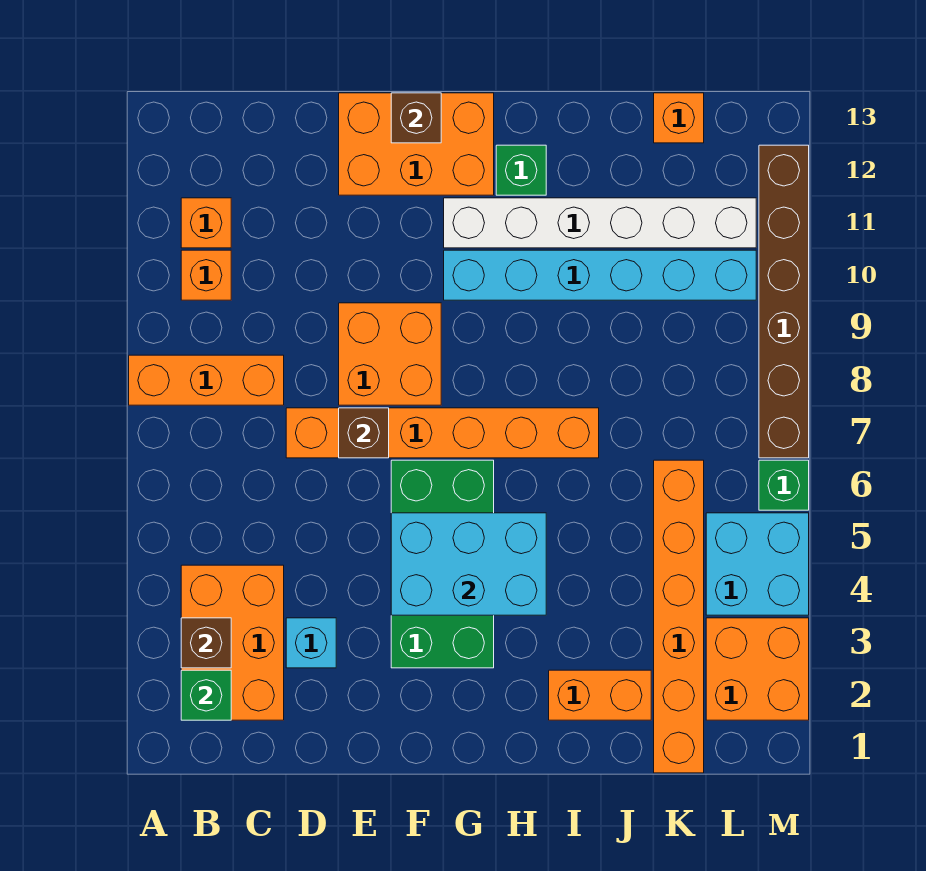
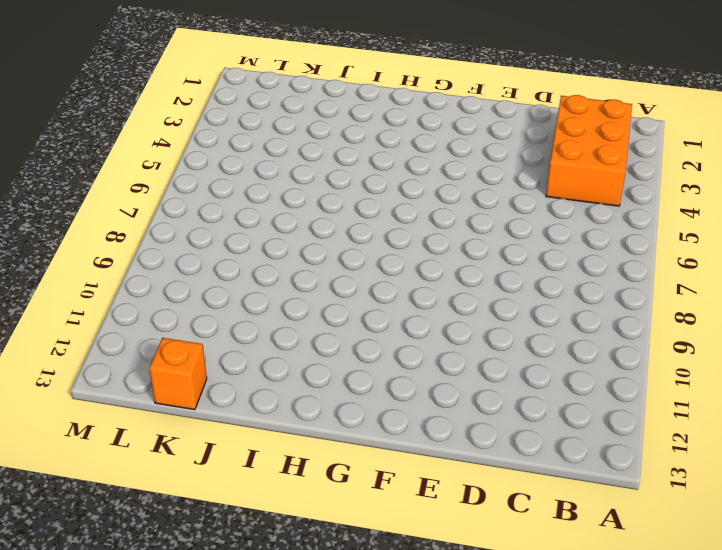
none -> orange 1x3 brick [129,355,284,405]
none -> orange 1x1 brick [181,250,231,300]
none -> orange 1x1 brick [181,198,231,248]

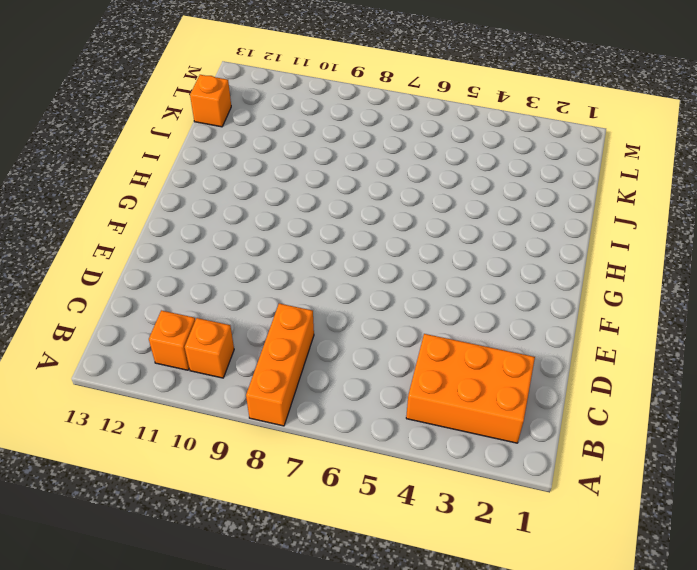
none -> cyan 1x1 brick [286,618,336,668]
none -> orange 1x6 brick [286,408,599,458]
none -> orange 2x2 brick [339,303,441,405]

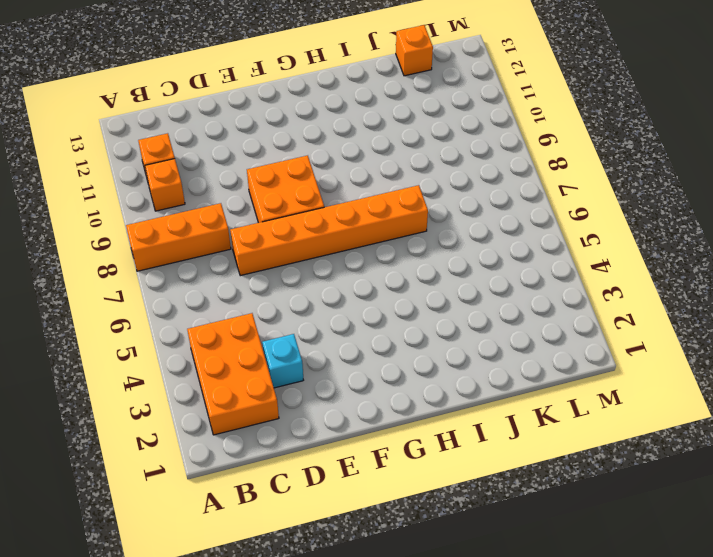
none -> orange 2x3 brick [339,93,494,195]
none -> green 2x4 brick [391,460,494,668]
none -> cyan 1x6 brick [444,250,756,300]

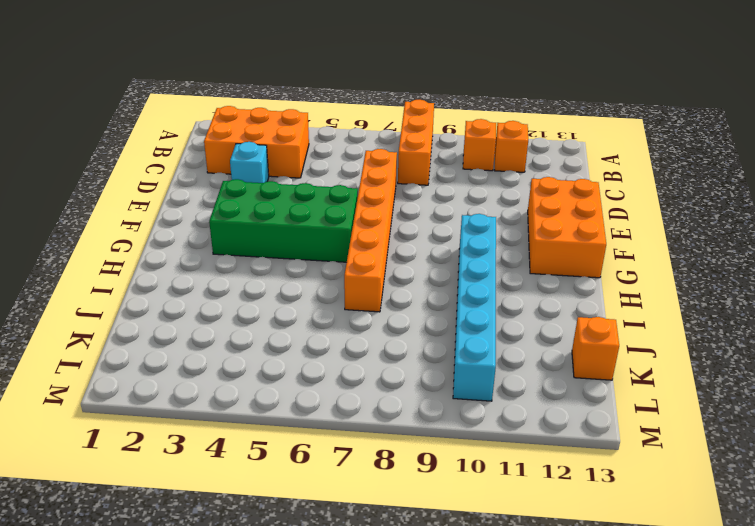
none -> orange 2x2 brick [339,303,441,405]
none -> white 1x6 brick [444,198,756,248]
none -> green 1x1 brick [496,145,546,195]

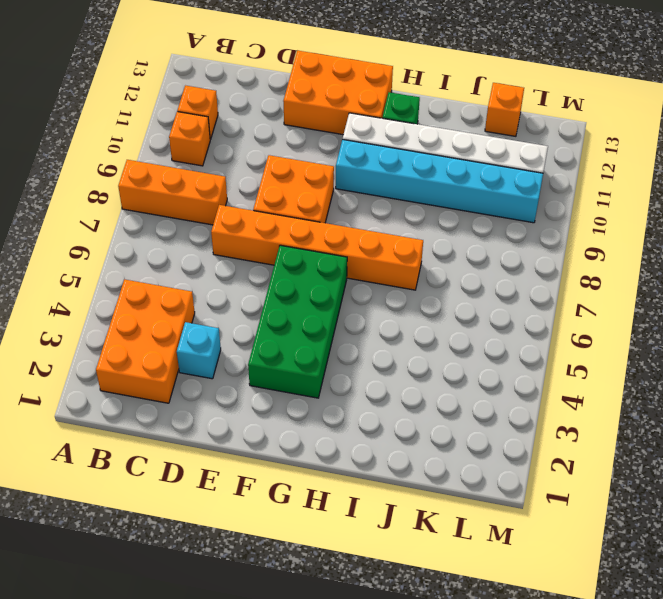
none -> orange 1x2 brick [549,670,651,720]
none -> orange 1x6 brick [654,460,704,773]
none -> orange 2x2 brick [706,618,809,720]

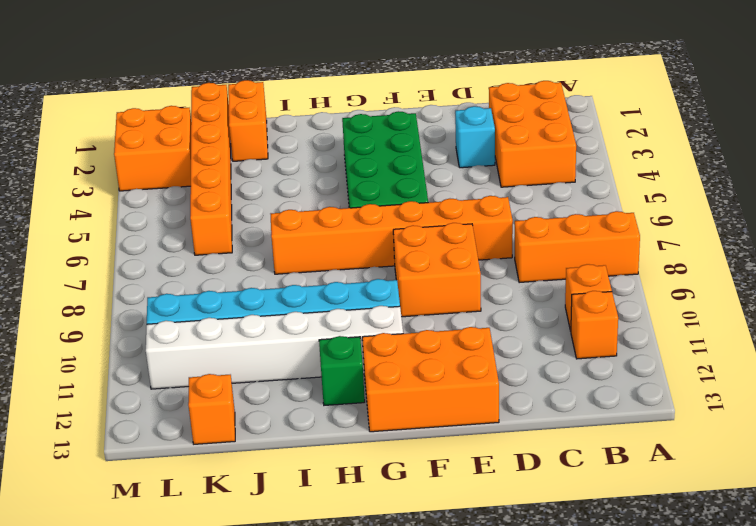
orange 1x2 brick [228,80,268,161] -> orange 1x2 brick turned to [549,670,651,720]
none -> cyan 2x2 brick [706,513,809,615]
none -> green 1x1 brick [759,460,809,510]
none -> brown 1x6 brick [759,145,809,458]

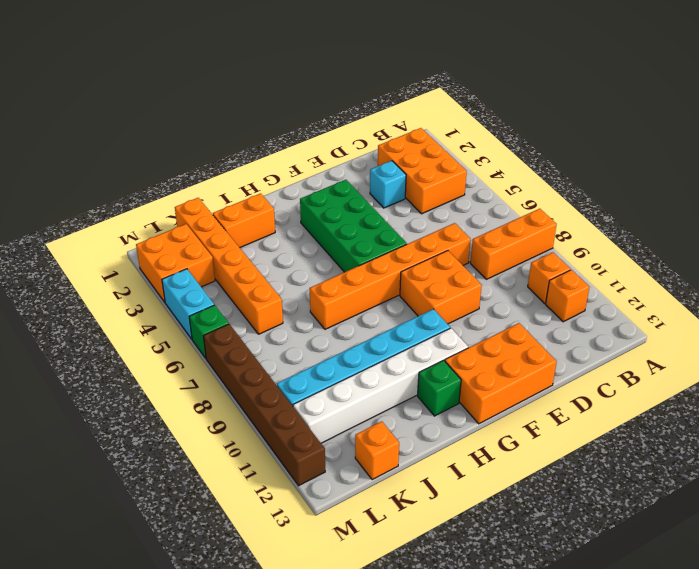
cyan 1x2 brick [162,269,214,339] -> cyan 2x2 brick [706,513,809,615]
none -> green 1x1 brick [181,670,231,720]
none -> brown 1x1 brick [181,618,231,668]
none -> brown 1x1 brick [339,408,389,458]

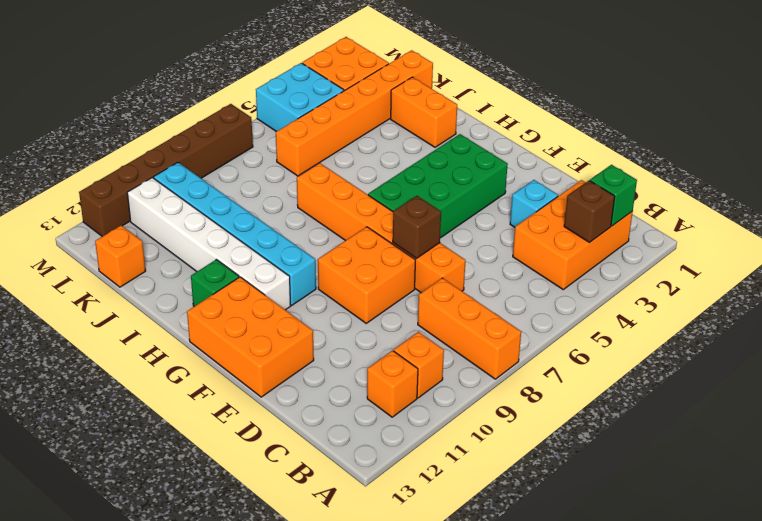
none -> green 1x1 brick [759,460,809,510]
none -> cyan 2x3 brick [391,513,546,615]
none -> brown 1x1 brick [391,93,441,143]

